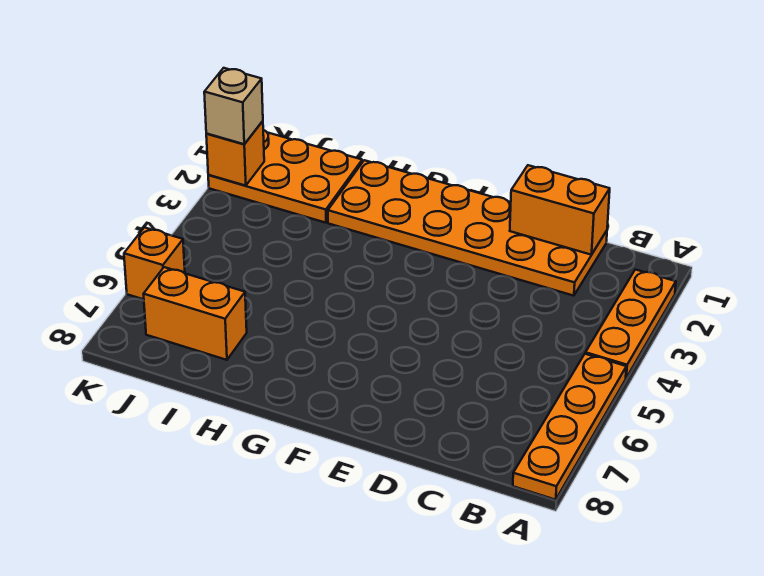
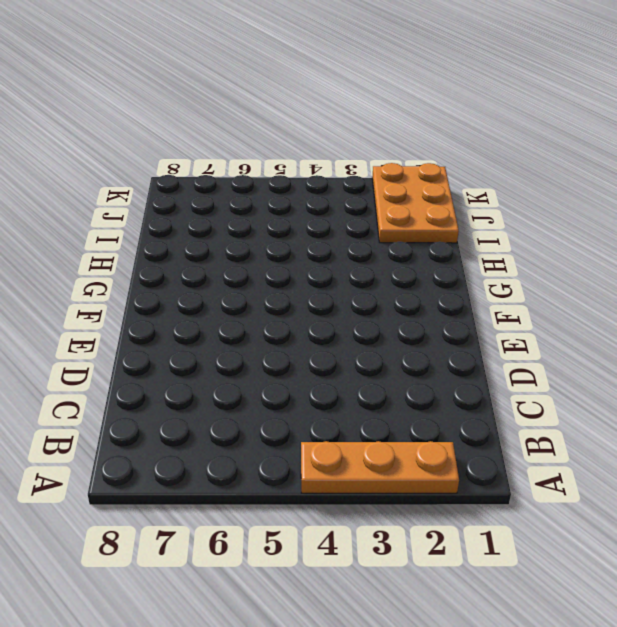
none -> orange 1x4 plate [513,354,626,500]
none -> orange 2x6 plate [328,160,607,296]

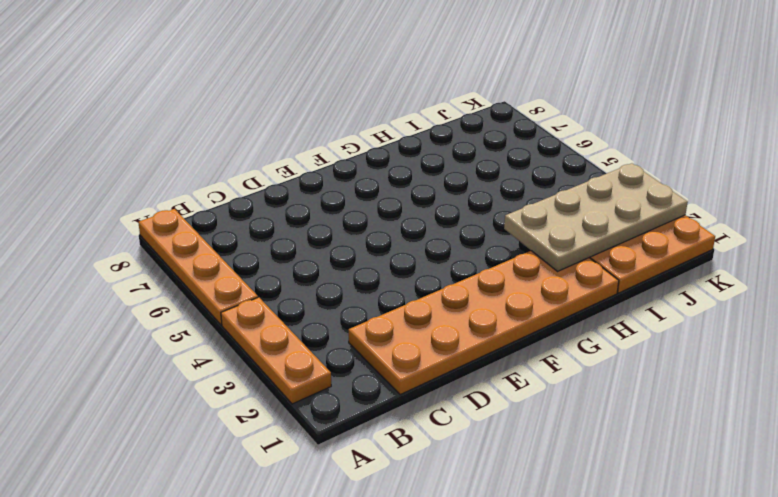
tan 2x4 plate [504,163,688,271] -> orange 1x1 brick [206,121,264,186]
none -> orange 1x2 brick [144,267,247,360]
none -> orange 1x1 brick [124,228,185,299]

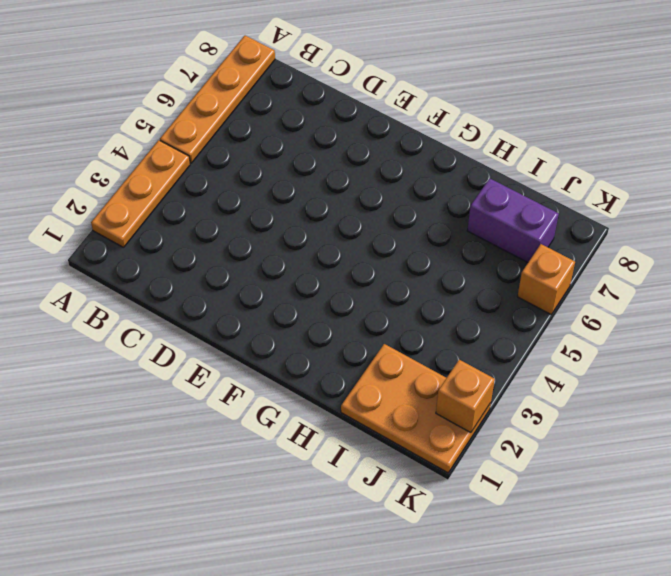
purple 1x2 brick [467,179,559,262] -> orange 1x2 brick [144,267,247,360]
none -> orange 2x6 plate [328,160,607,296]
none -> orange 1x2 brick [510,165,610,255]

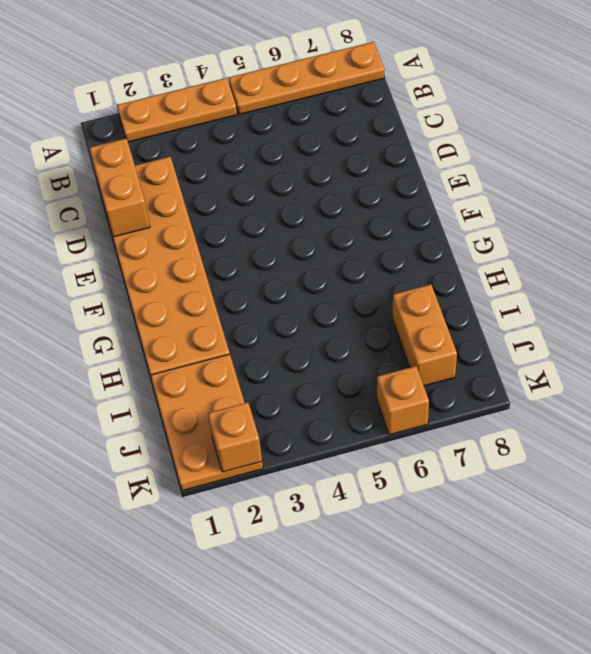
none -> tan 1x1 brick [204,68,263,144]

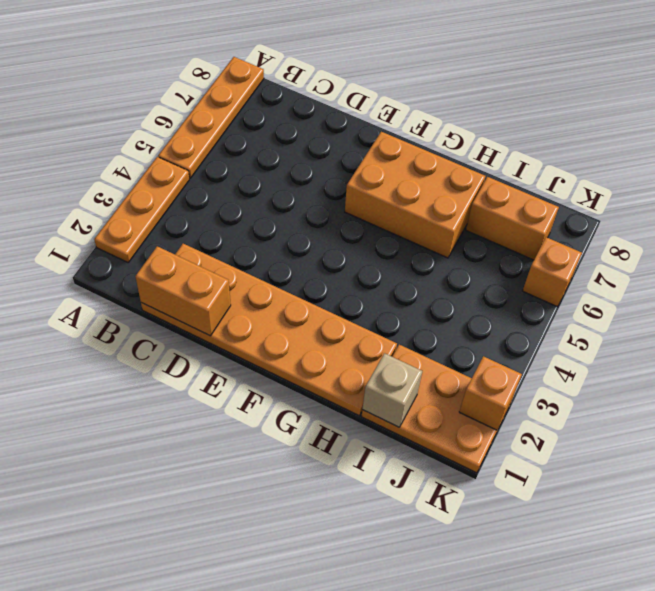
orange 2x3 brick [345,132,485,258] -> none
tan 1x1 brick [362,353,422,427] -> tan 1x1 brick moved to [204,68,263,144]

